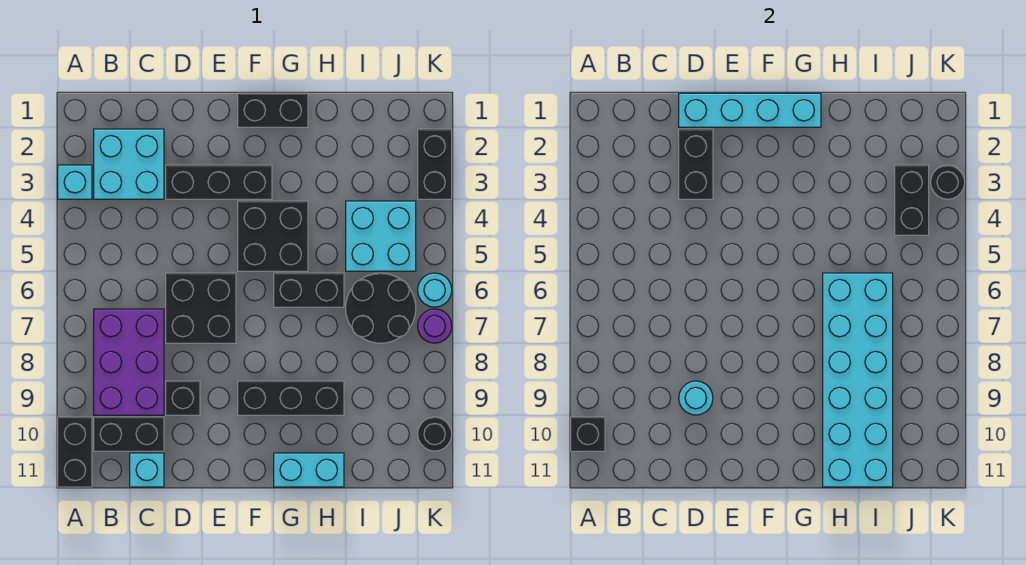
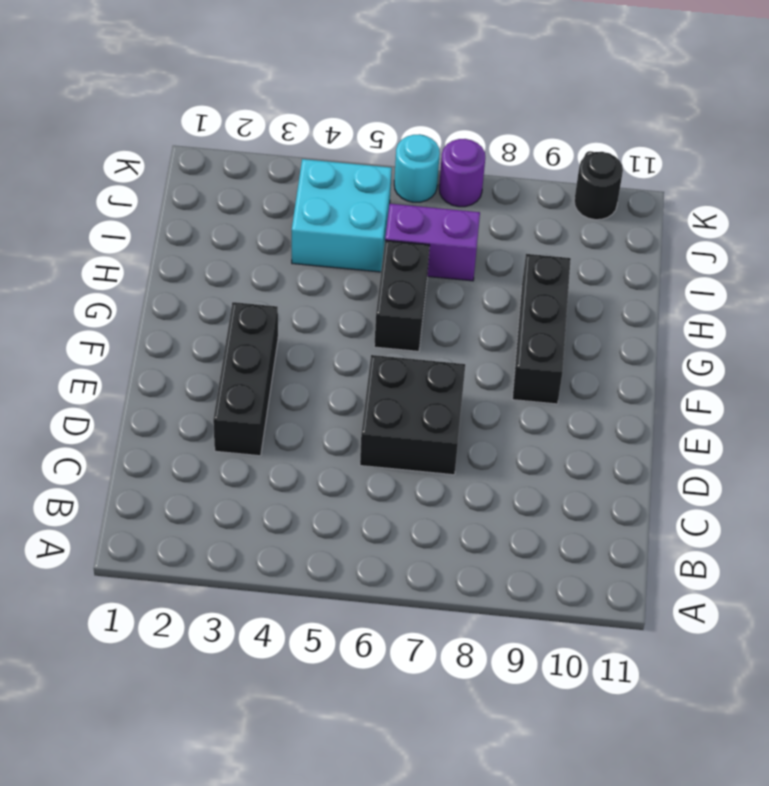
purple 1x2 brick [385,204,480,281] -> black 2x2 round brick [346,273,416,343]
none -> cyan 1x1 brick [58,165,92,199]
none -> black 1x2 brick [58,417,92,487]
none -> cyan 2x2 brick [94,129,164,199]

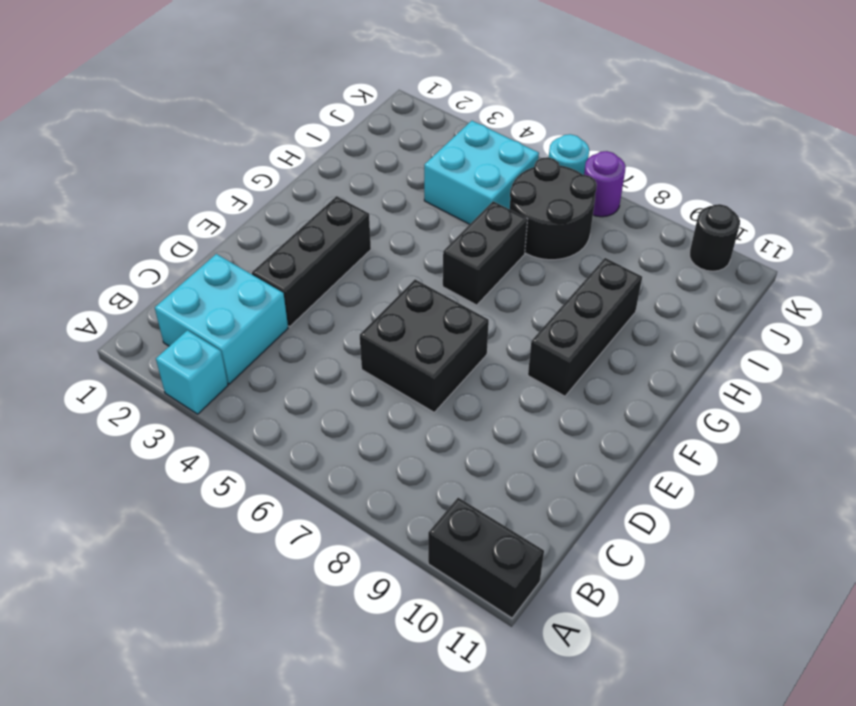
none -> purple 2x3 brick [94,309,164,415]
none -> black 1x2 brick [94,417,164,451]
none -> cyan 1x1 brick [130,453,164,487]

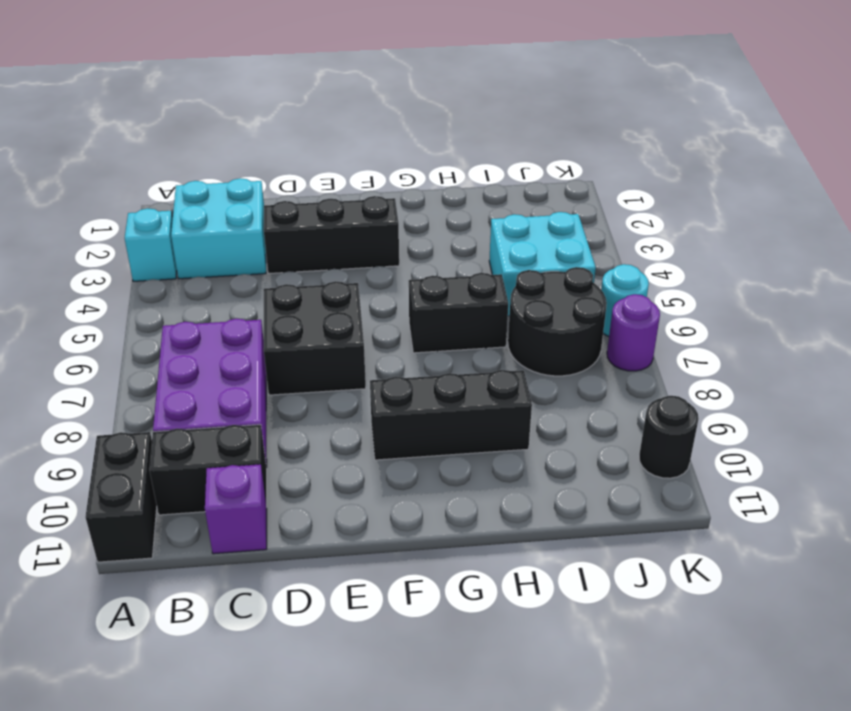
purple 1x1 brick [205,464,267,554] -> cyan 1x1 brick [130,453,164,487]
none -> black 1x1 brick [166,381,200,415]
none -> black 1x2 brick [238,93,308,127]
none -> black 2x2 brick [238,201,308,271]

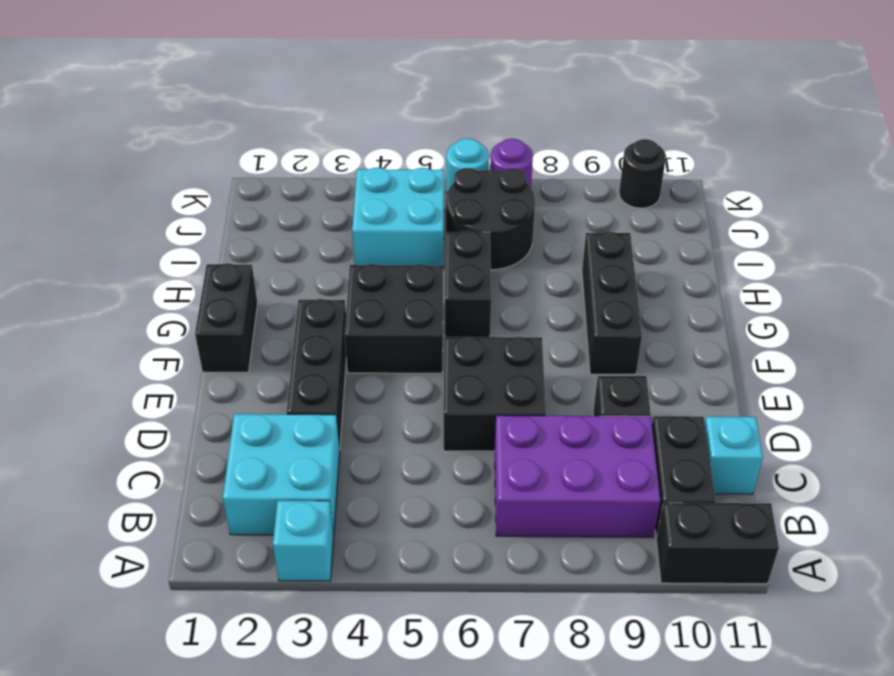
none -> cyan 1x2 brick [274,453,344,487]
none -> black 1x2 brick [418,129,452,199]
none -> black 1x1 brick [571,417,605,451]

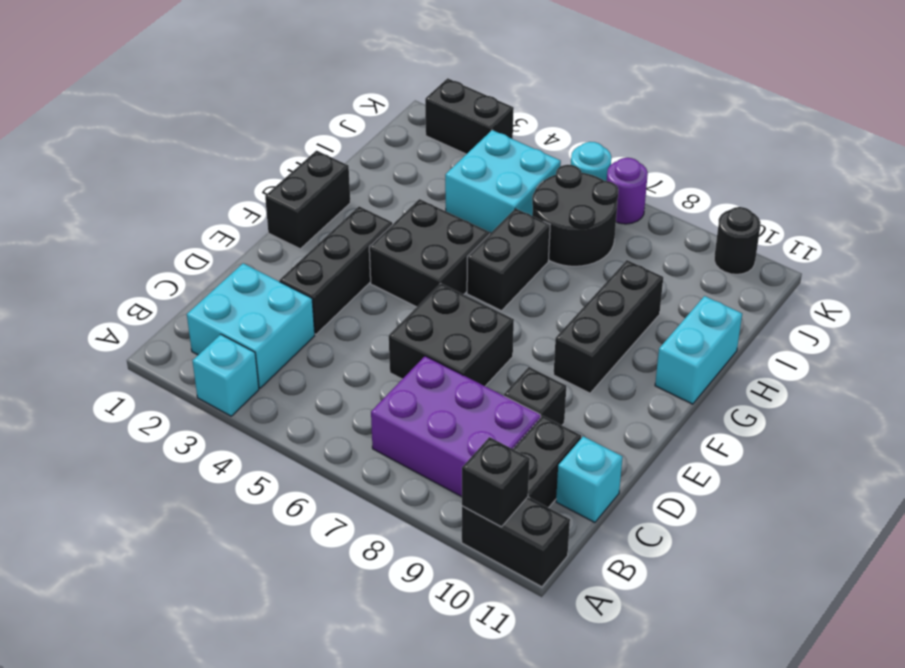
none -> cyan 1x4 brick [679,93,821,127]
none -> black 1x2 brick [679,129,713,199]
none -> cyan 1x1 round brick [679,381,713,415]

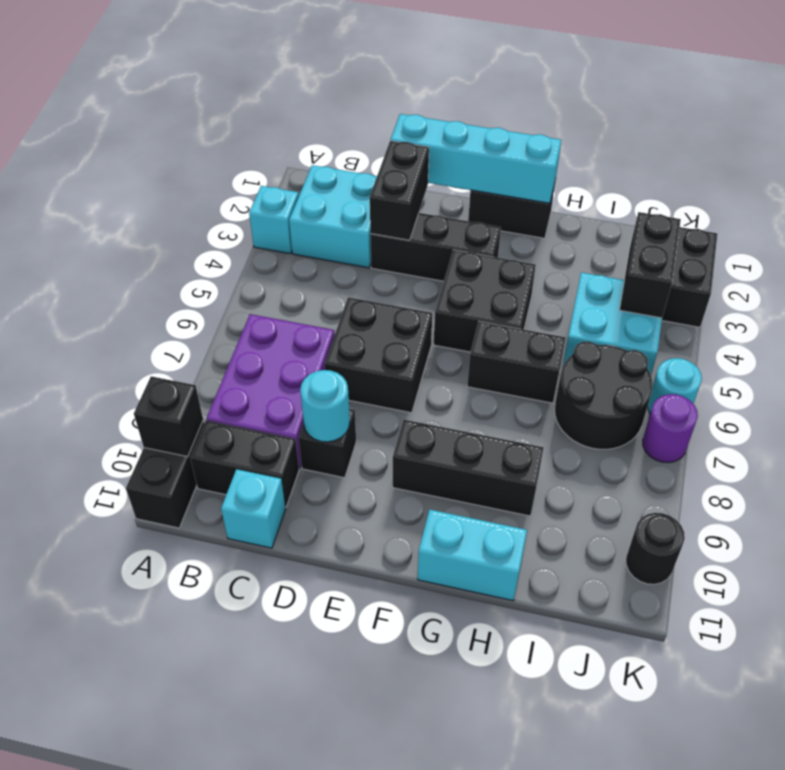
none -> cyan 2x6 brick [823,273,893,487]
none -> black 1x1 round brick [931,165,965,199]

